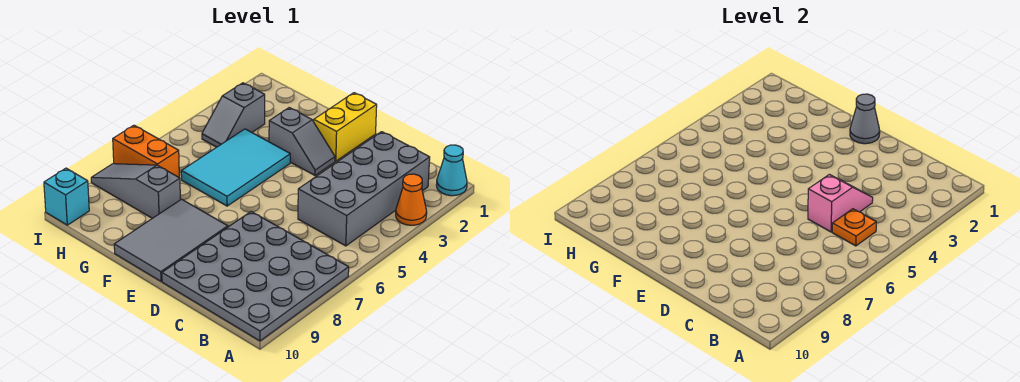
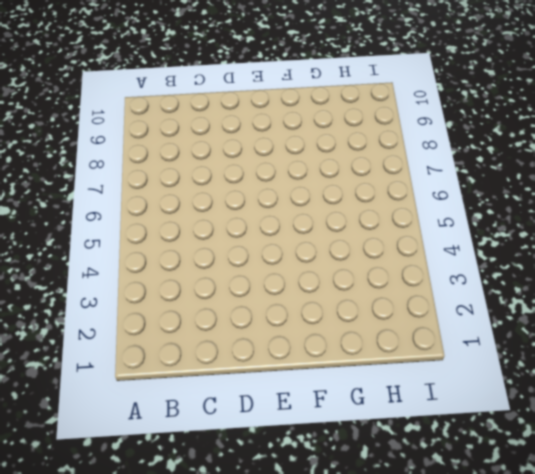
none -> cyan 1x1 cone [437,145,467,196]
none -> orange 1x1 cone [396,174,427,225]
none -> grey 4x4 plate [162,212,349,341]

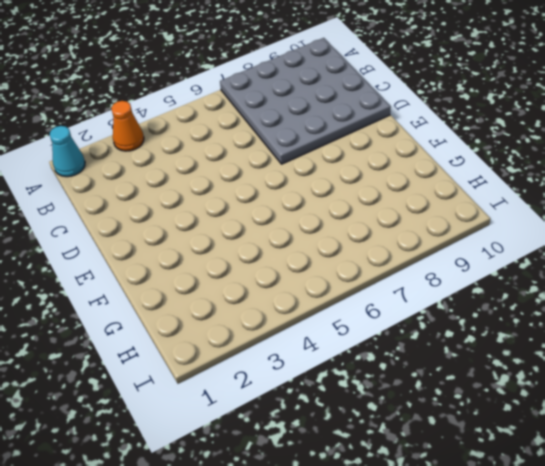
none -> grey 2x4 brick [298,132,430,246]
none -> yellow 1x2 brick [314,93,377,161]
none -> grey 1x2 slope [269,108,335,175]

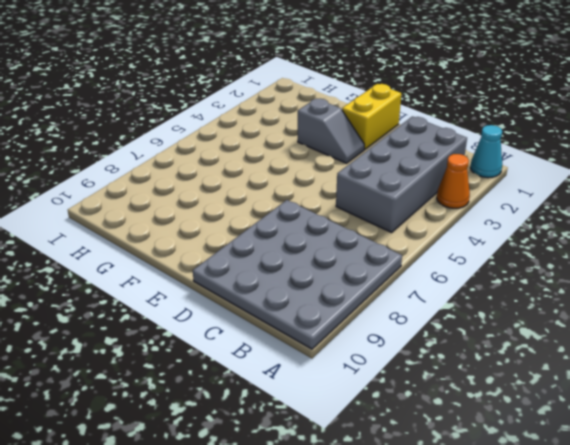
none -> grey 2x3 tile [114,199,228,281]
none -> cyan 2x3 tile [181,129,290,206]
none -> grey 1x3 slope [91,164,180,218]

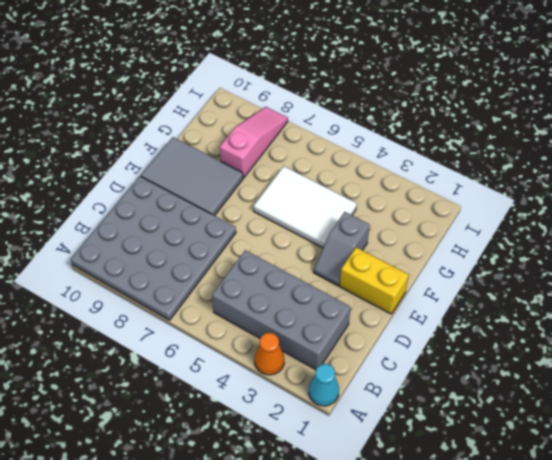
white 2x3 tile [254,166,357,248] -> cyan 2x3 tile [181,129,290,206]
pink 1x3 slope [220,107,288,178] -> grey 1x3 slope [91,164,180,218]
none -> grey 1x2 slope [202,83,265,147]
none -> orange 1x2 brick [113,125,179,177]
none -> cyan 1x1 brick [44,168,89,225]

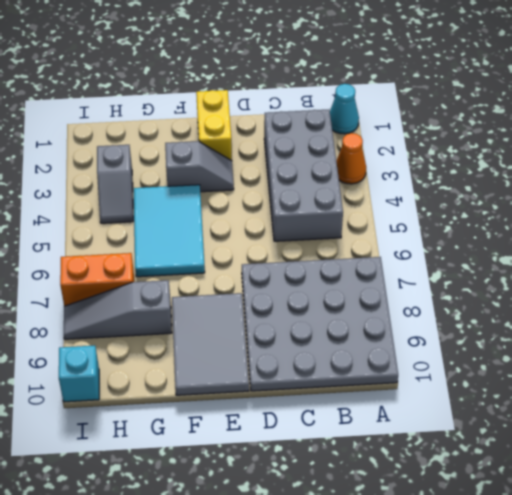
none -> orange 1x1 plate [832,209,876,246]
none -> pink 1x2 slope [808,174,873,232]
none -> grey 1x1 cone [850,94,880,144]

